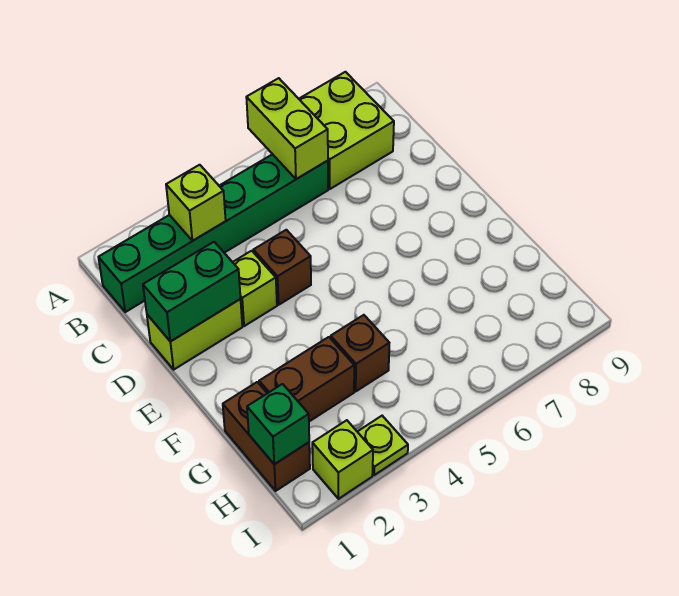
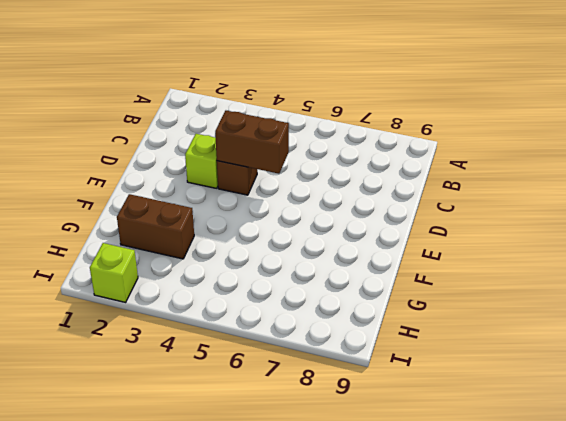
brown 1x2 brick [215,111,289,174] -> brown 1x2 brick turned to [223,382,310,491]
none -> lime 2x2 brick [299,72,394,189]
none -> green 1x6 brick [98,154,328,312]
none -> lime 1x2 brick [147,299,242,369]

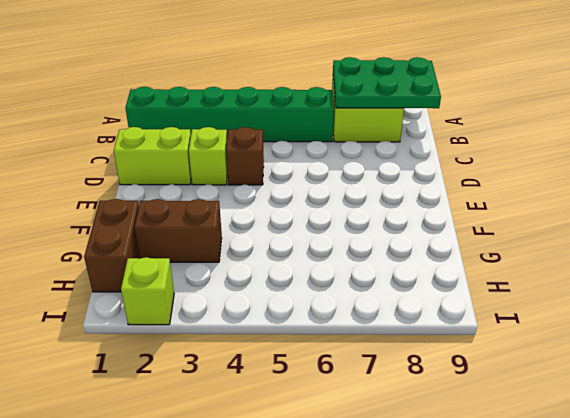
green 2x3 plate [333,57,441,108] -> none
none -> brown 1x1 brick [331,315,389,391]
none -> lime 1x1 plate [357,416,408,475]
none -> lime 1x2 brick [246,78,328,179]

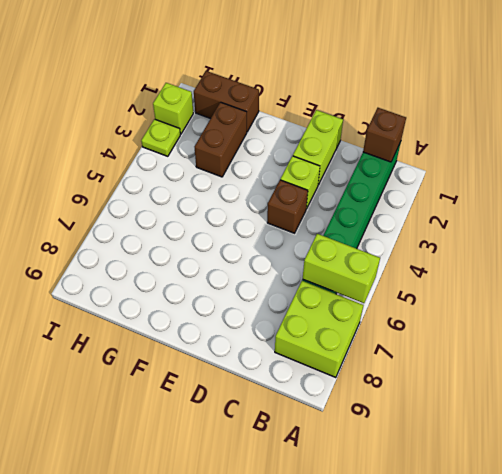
brown 1x1 brick [363,108,406,162] -> brown 1x1 brick moved to [331,315,389,391]
none -> lime 1x1 brick [166,165,226,241]
none -> green 1x2 brick [143,242,241,342]
none -> green 1x1 brick [247,384,309,464]

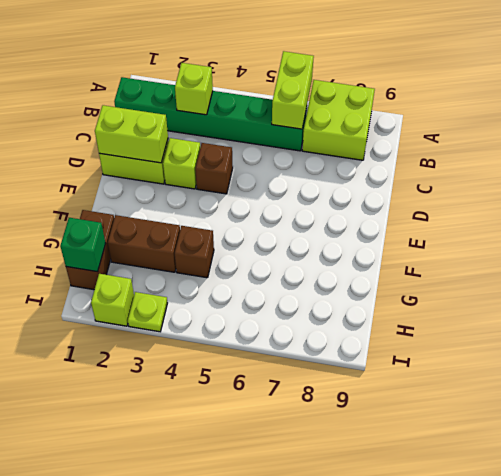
lime 1x2 brick [95,105,168,163] -> green 1x2 brick [143,242,241,342]

